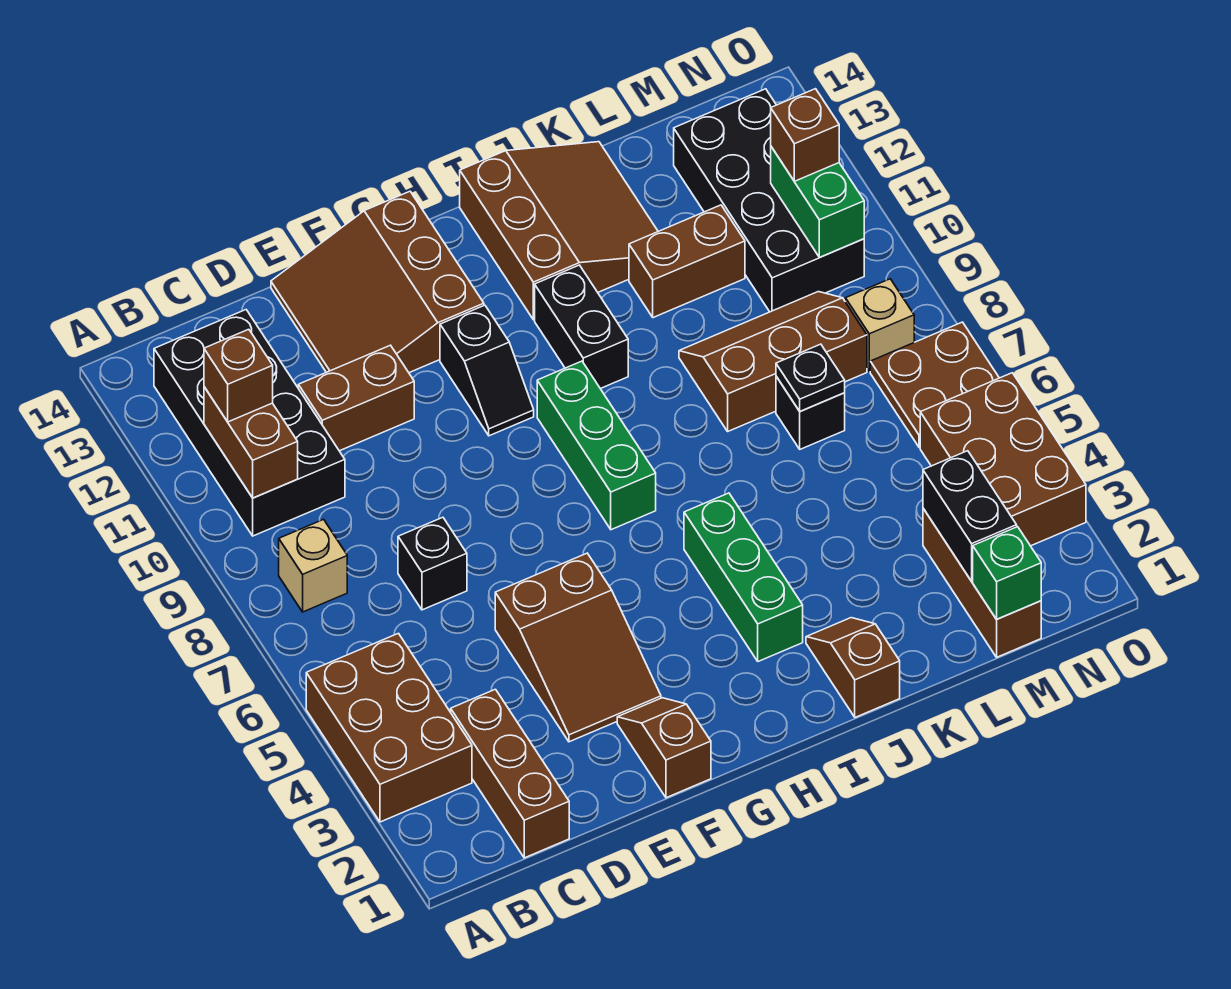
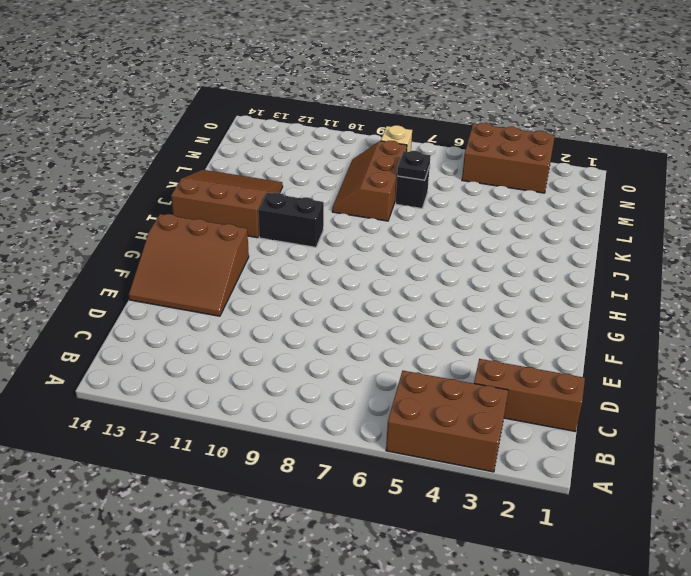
none -> tan 1x1 brick [279,519,347,612]
none -> black 2x4 brick [154,310,345,536]
none -> black 1x1 brick [398,517,467,610]
none -> brown 1x2 brick [298,345,414,451]

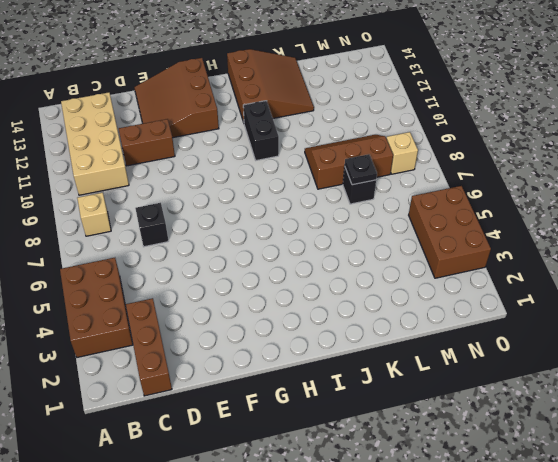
tan 2x4 brick [61,92,129,195] -> black 2x4 brick [154,310,345,536]
none -> brown 2x3 slope [495,553,661,742]
none -> brown 1x2 slope [617,698,711,798]
none -> black 1x2 slope [440,305,534,436]
none -> green 1x3 brick [537,361,656,530]

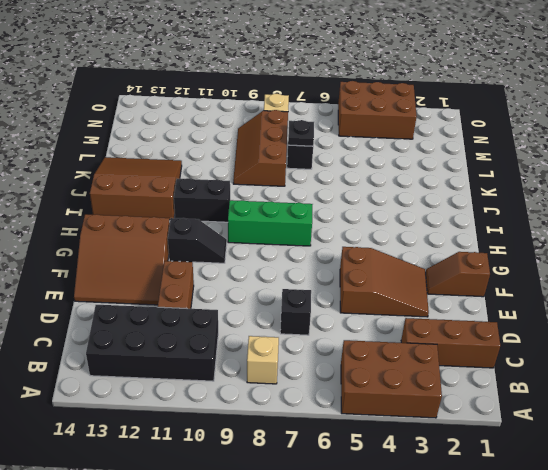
none -> green 1x3 brick [684,493,803,661]
none -> brown 1x2 slope [806,618,900,717]
none -> brown 1x2 brick [629,205,745,318]
none -> brown 1x3 brick [923,508,1041,657]

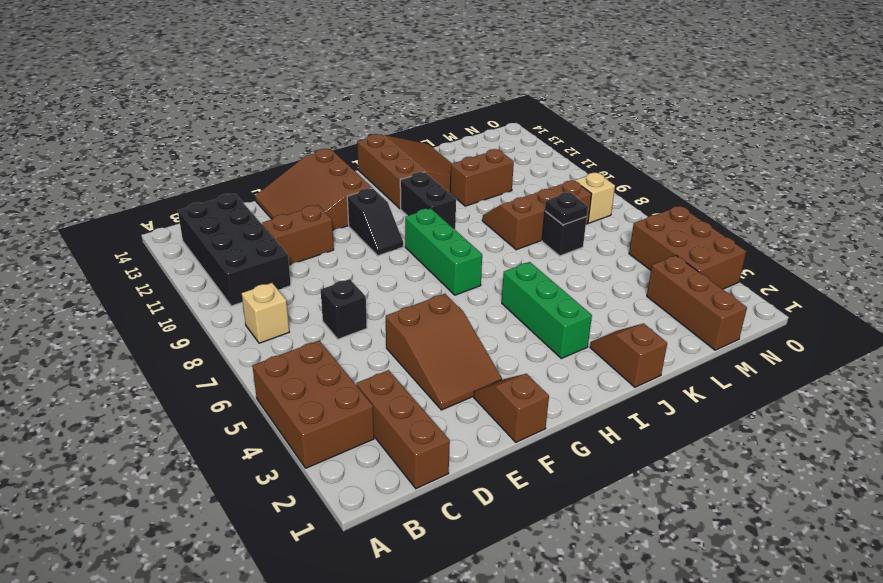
none -> black 2x4 brick [674,89,864,312]
none -> brown 2x2 plate [870,322,999,447]
none -> brown 1x2 brick [204,387,298,498]
none -> green 1x1 brick [973,527,1041,619]

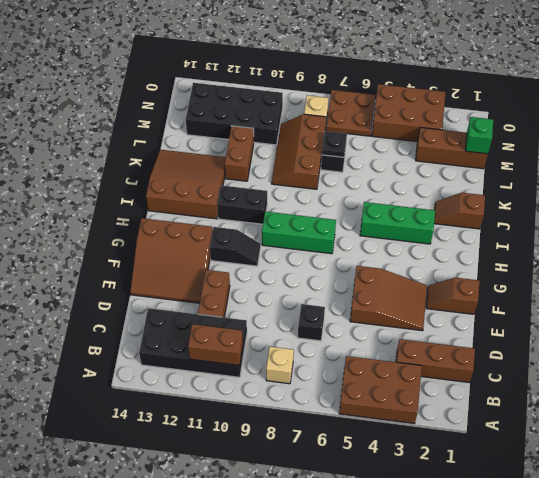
none -> black 1x2 brick [923,451,1017,581]
none -> green 1x2 brick [771,147,864,257]
none -> brown 1x1 brick [204,329,273,422]
none -> brown 1x1 brick [771,89,839,181]

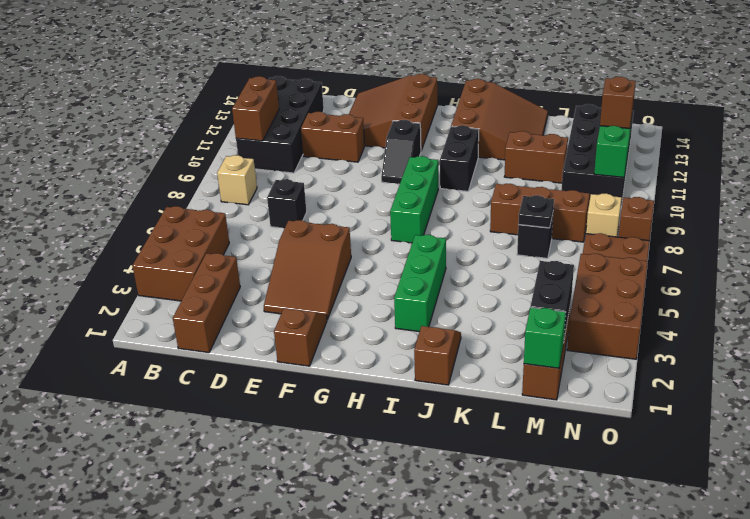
brown 1x1 brick [618,197,654,241] -> brown 1x1 brick moved to [204,329,273,422]

